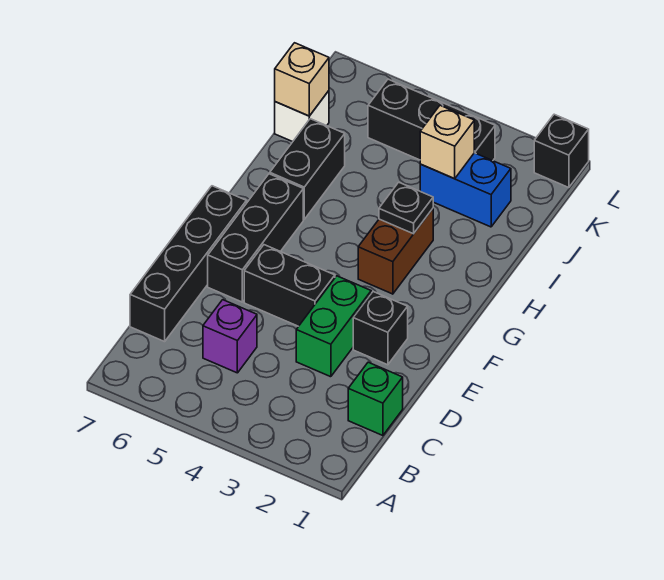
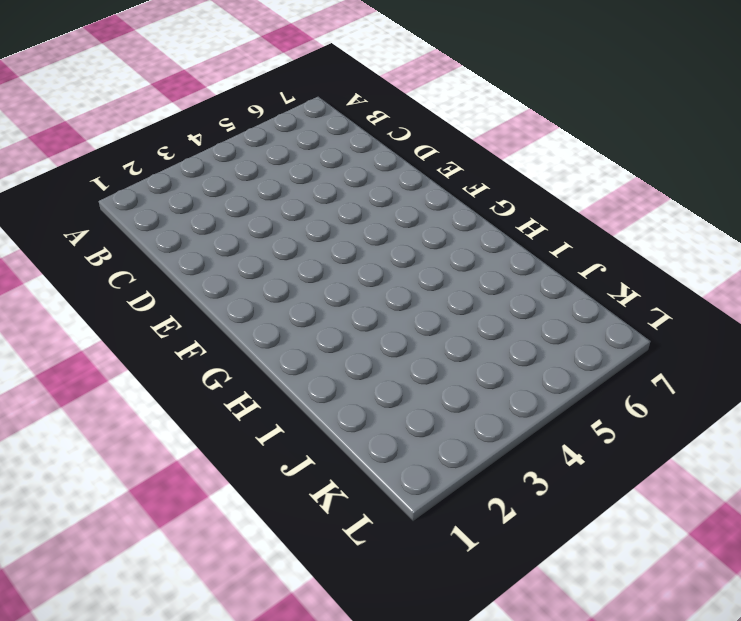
none -> green 1x1 brick [348,362,403,436]
none -> purple 1x1 brick [203,300,257,373]
none -> black 1x4 brick [130,186,246,342]

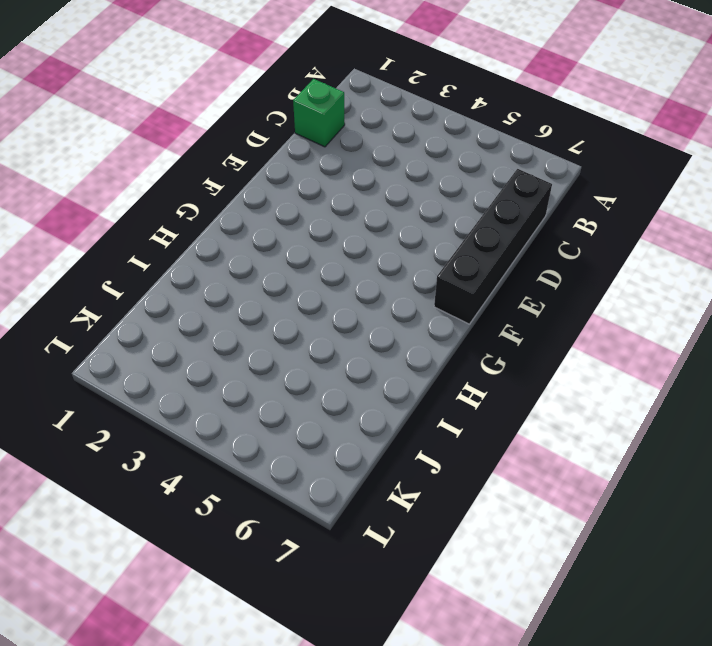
none -> purple 1x1 brick [203,300,257,373]
none -> green 1x2 brick [296,276,371,377]
none -> black 1x1 brick [353,292,408,365]

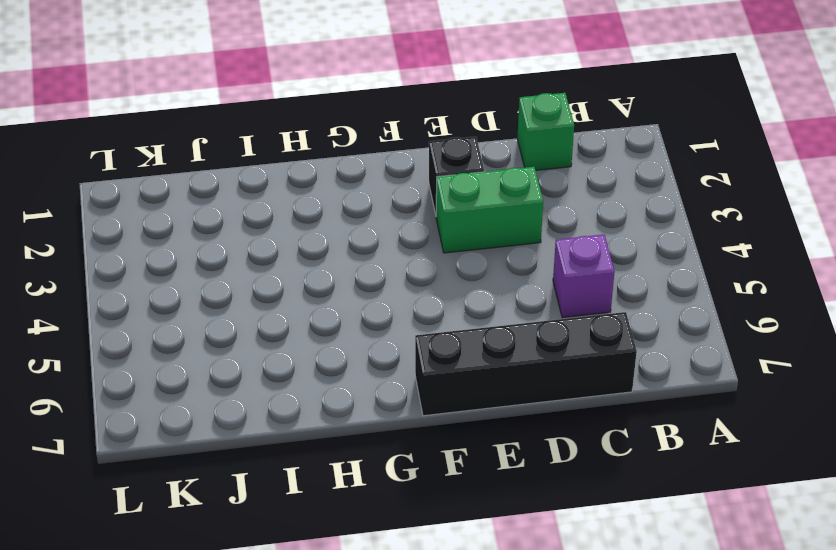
none -> black 1x2 brick [244,245,335,326]
none -> black 1x3 brick [208,174,303,302]
none -> brown 1x2 brick [358,209,433,294]

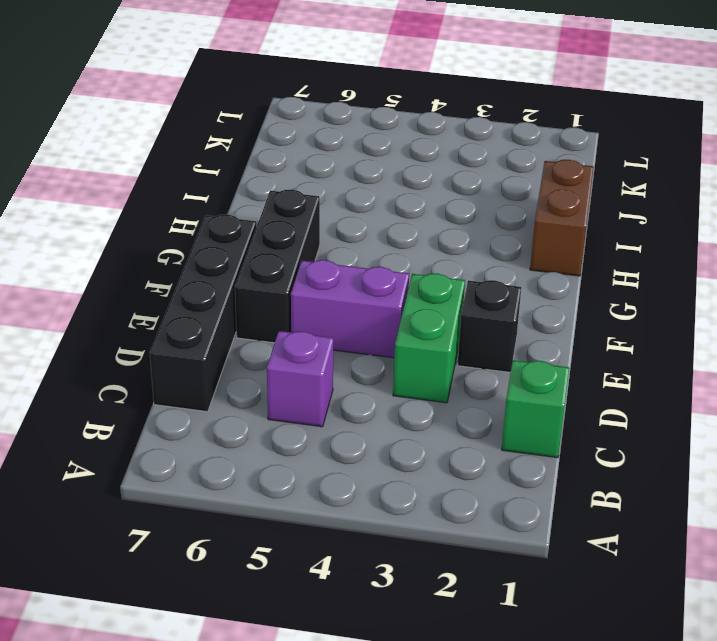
purple 1x2 brick [291,260,409,358] -> black 1x2 brick [244,245,335,326]
brown 1x2 brick [530,160,594,276] -> brown 1x2 brick moved to [358,209,433,294]
none -> black 1x2 brick [270,119,345,219]
none -> blue 1x2 brick [420,153,511,227]
none -> white 1x1 brick [275,91,329,142]

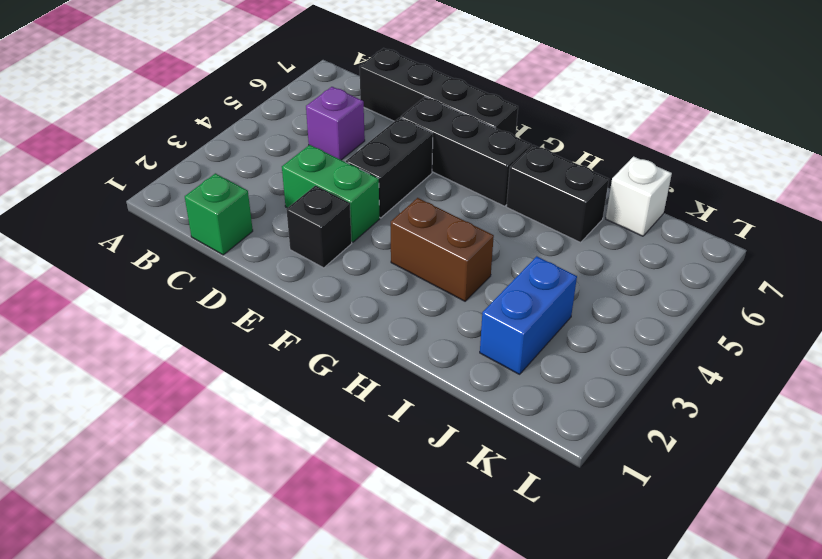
none -> black 1x3 brick [368,79,495,161]
none -> black 1x1 brick [534,114,589,188]
none -> black 1x1 plate [379,182,433,234]

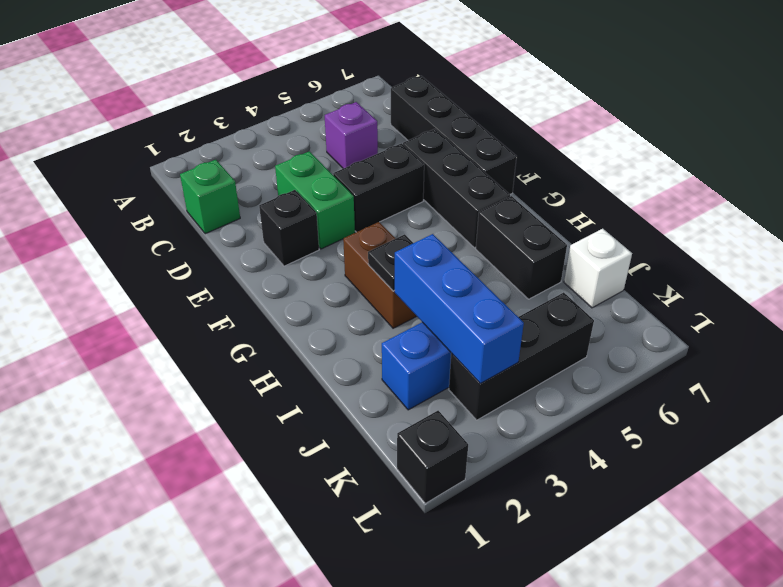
blue 1x3 brick [395,234,524,384] -> tan 1x1 brick [420,105,474,179]
none -> tan 1x1 brick [275,43,329,116]

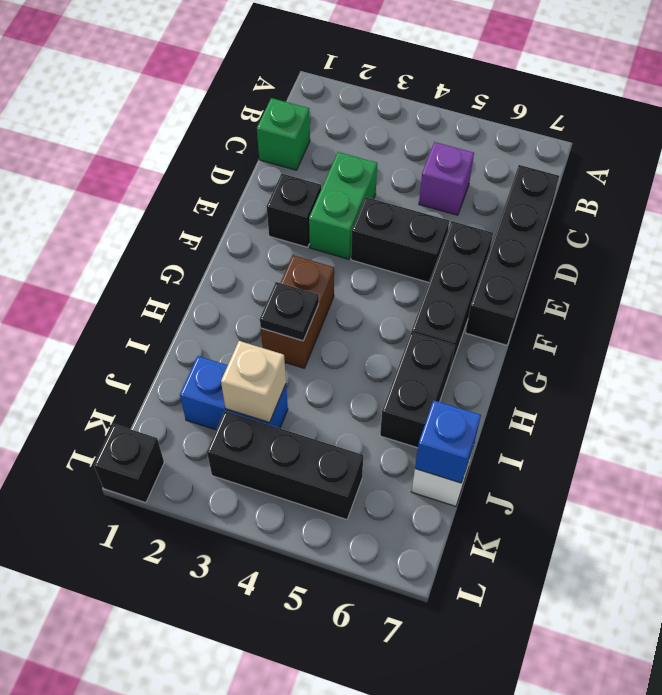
blue 1x1 brick [415,400,481,483] -> tan 1x1 brick [275,43,329,116]

